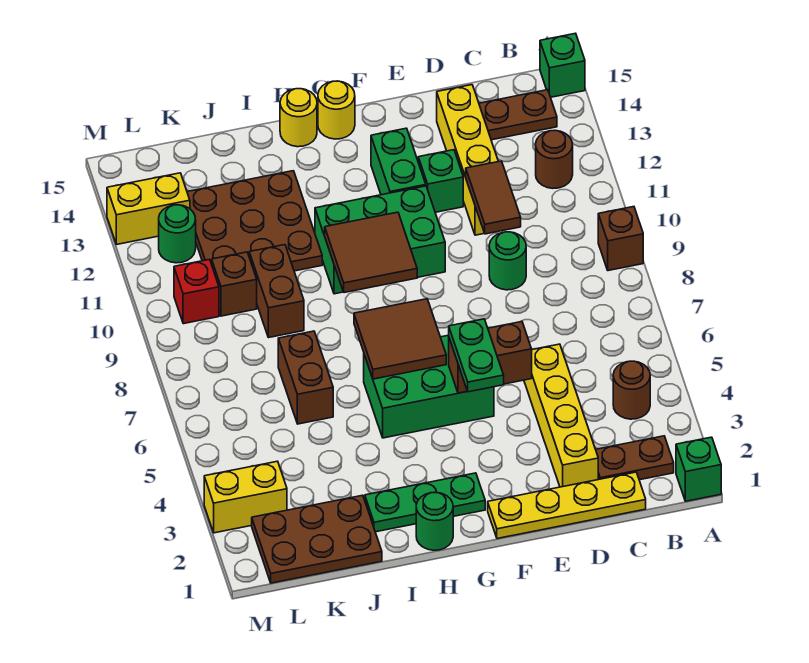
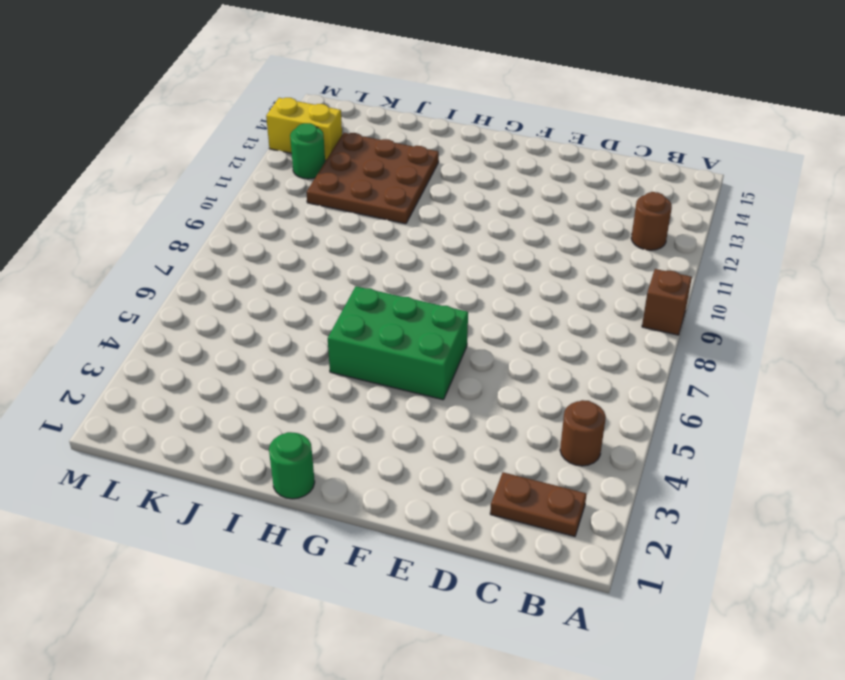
none -> green 1x1 brick [676,437,721,501]
none -> green 1x1 brick [540,33,585,97]
none -> brown 1x2 plate [479,90,557,140]
none -> yellow 1x4 plate [488,472,646,539]

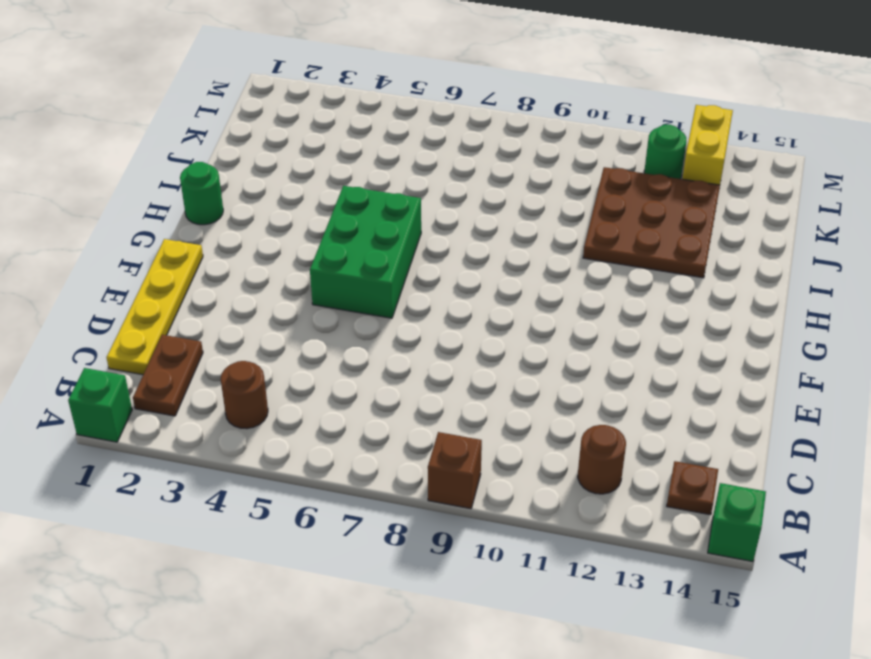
brown 1x1 plate [667,461,718,515] -> brown 1x2 plate [479,90,557,140]
none -> yellow 1x4 brick [524,344,598,487]
none -> green 1x1 round brick [489,232,526,290]
none -> yellow 1x4 brick [437,85,498,235]
none -> green 1x1 brick [418,150,463,212]

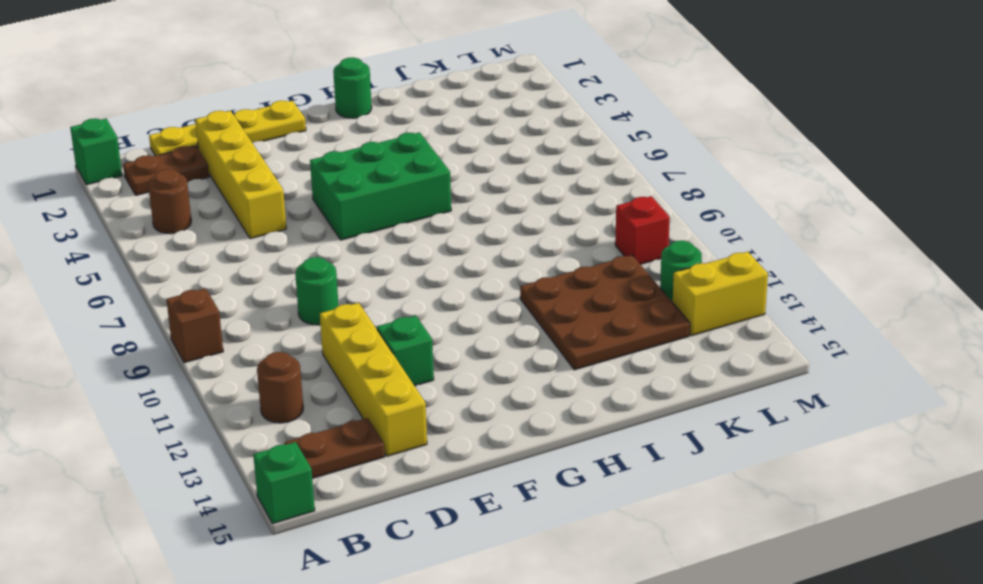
none -> green 2x3 brick [315,186,445,294]
none -> green 1x2 brick [371,128,426,195]
none -> green 1x3 plate [365,473,485,532]
none -> yellow 1x1 round brick [318,81,355,139]

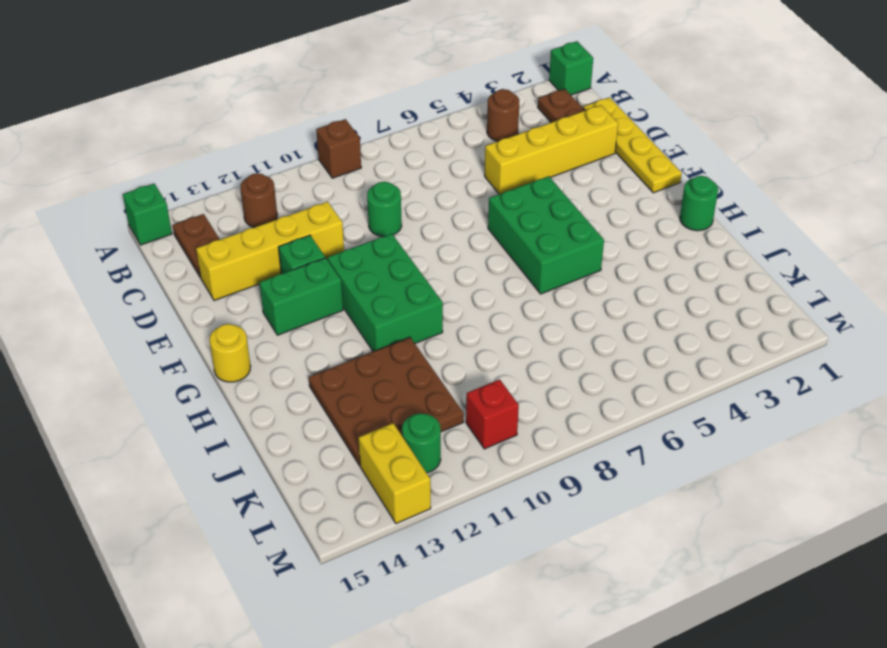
none -> green 1x3 plate [365,473,485,532]
none -> yellow 1x1 round brick [280,89,317,147]
none -> brown 2x3 plate [252,495,382,583]
none -> brown 1x2 brick [278,331,333,424]

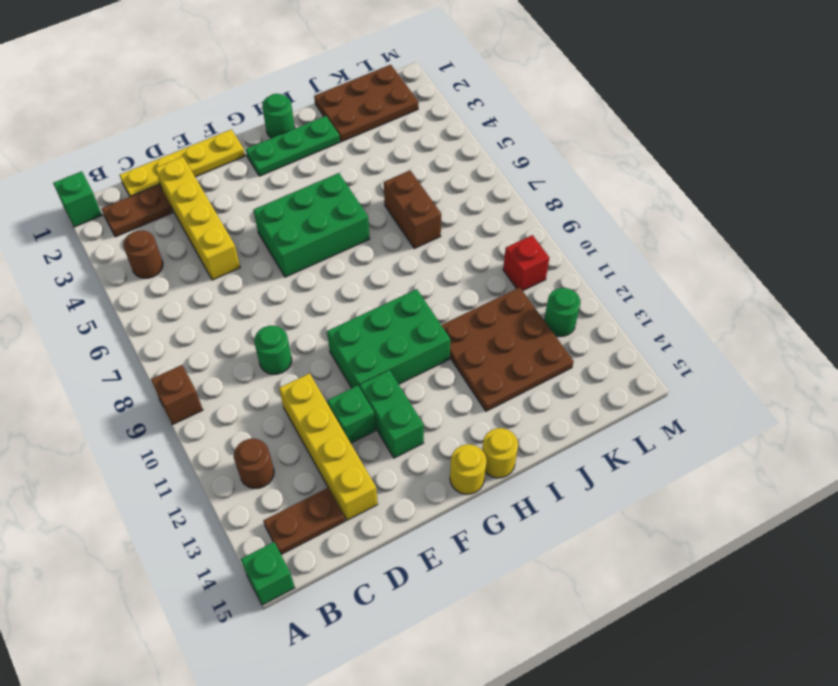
none -> brown 1x2 brick [249,245,304,338]
none -> brown 1x1 brick [212,252,257,316]
none -> yellow 1x2 brick [204,461,287,533]
none -> yellow 1x2 brick [107,173,190,245]

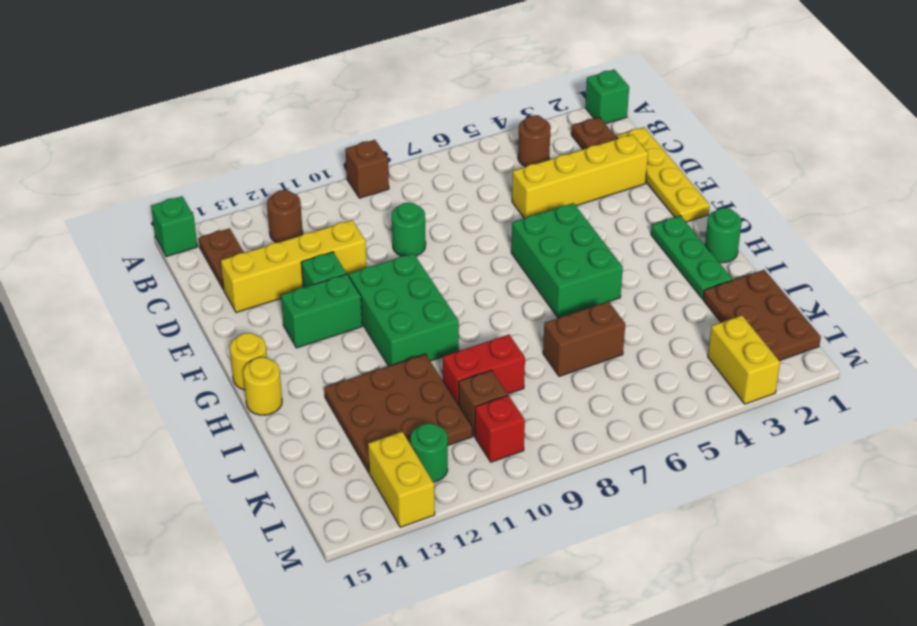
red 1x2 brick [443,335,525,405] -> brown 1x2 brick [249,245,304,338]
none -> brown 1x2 tile [466,161,521,234]
none -> brown 1x2 brick [449,322,532,393]
none -> brown 2x2 tile [354,299,446,379]
none -> brown 2x2 tile [325,212,417,293]

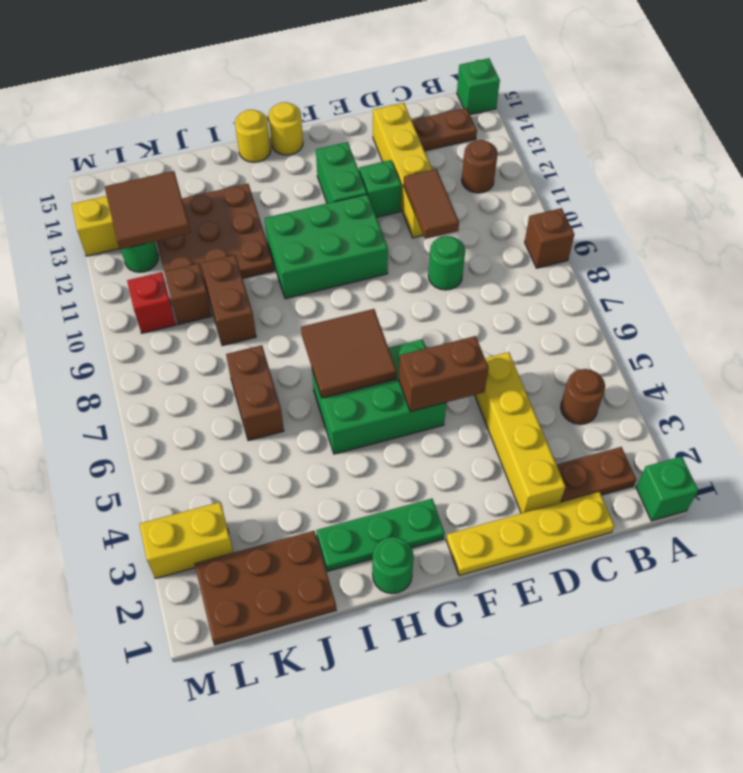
brown 2x2 tile [105,171,191,249] -> brown 2x2 tile moved to [325,212,417,293]
none -> green 1x2 plate [449,319,504,392]

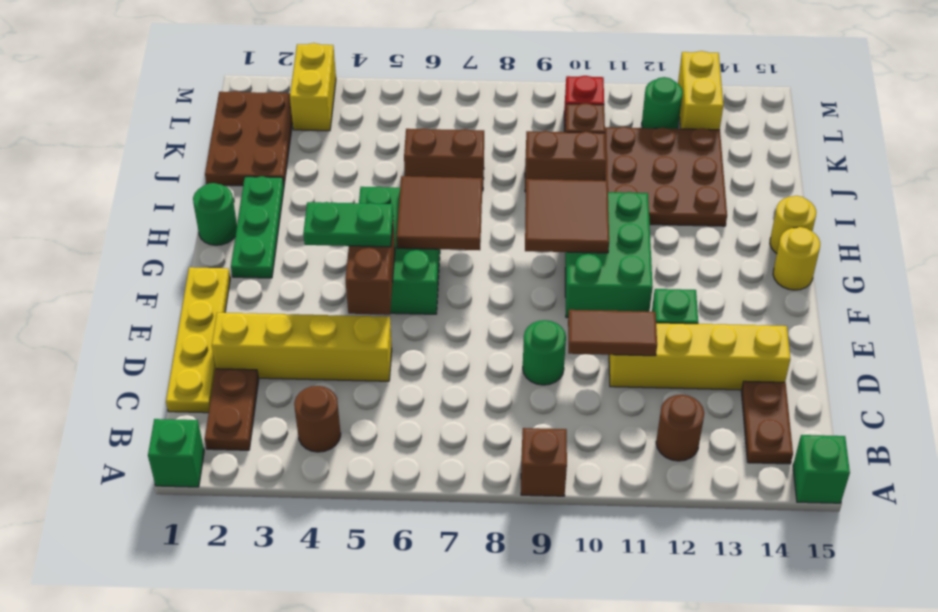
none -> green 1x2 brick [371,128,426,195]

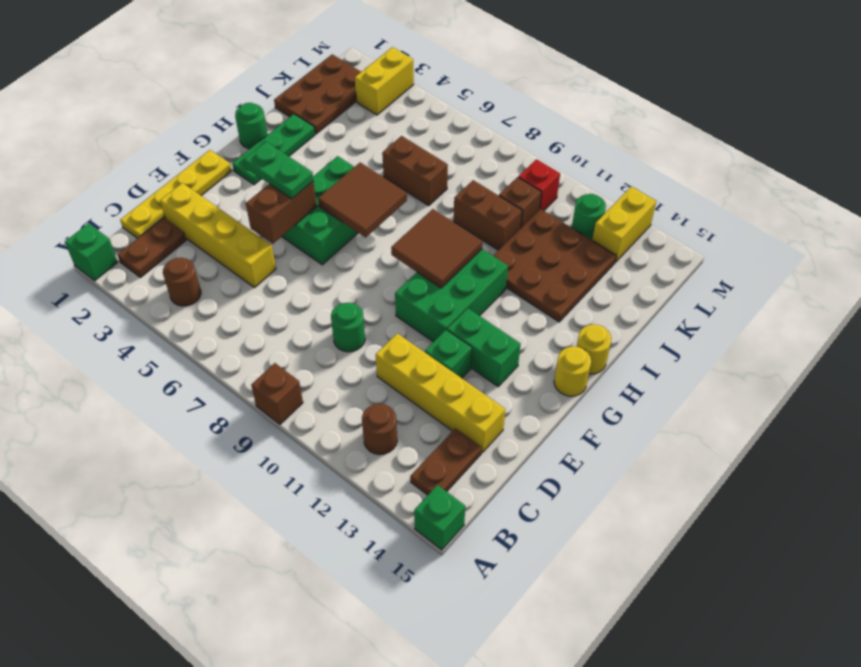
none -> brown 1x2 tile [466,161,521,234]

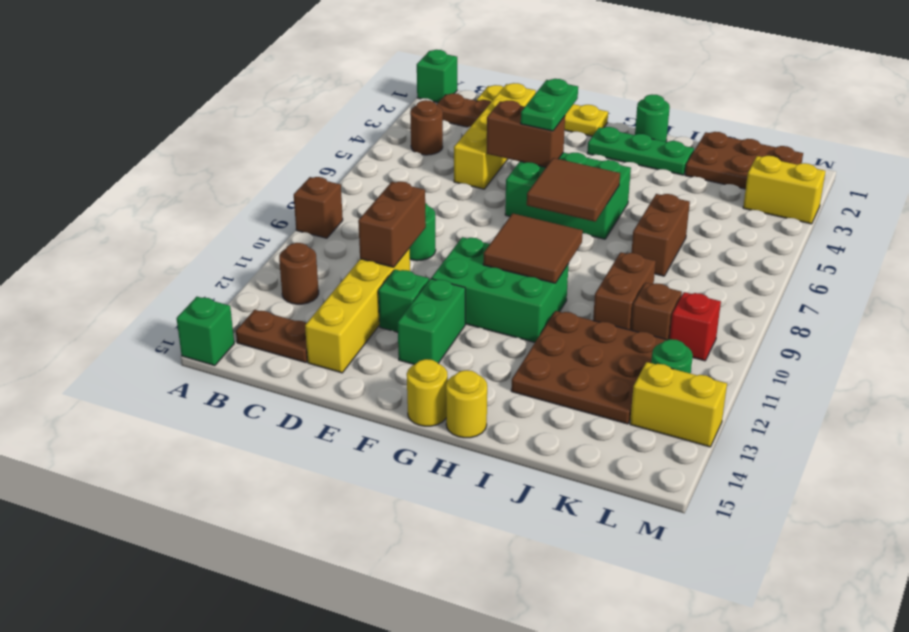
brown 1x2 brick [358,182,426,267] -> brown 1x2 tile [466,161,521,234]

